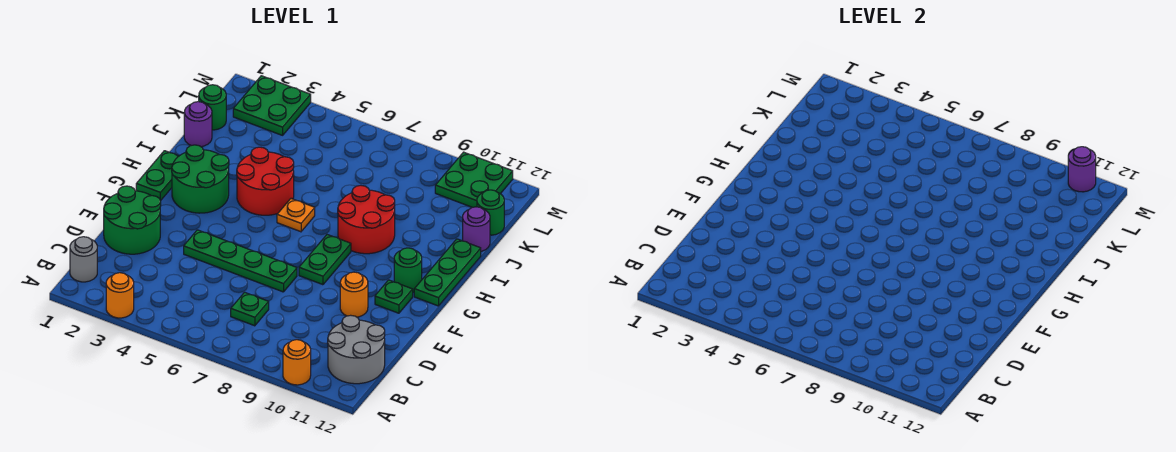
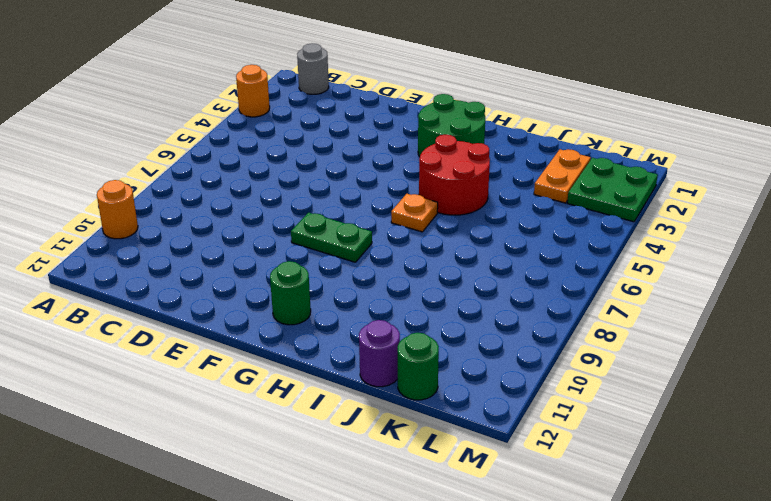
orange 1x2 plate [534,149,591,203] -> none
none -> grey 2x2 round brick [328,315,385,384]
none -> green 1x1 plate [231,292,269,326]
none -> green 2x2 round brick [104,186,161,254]

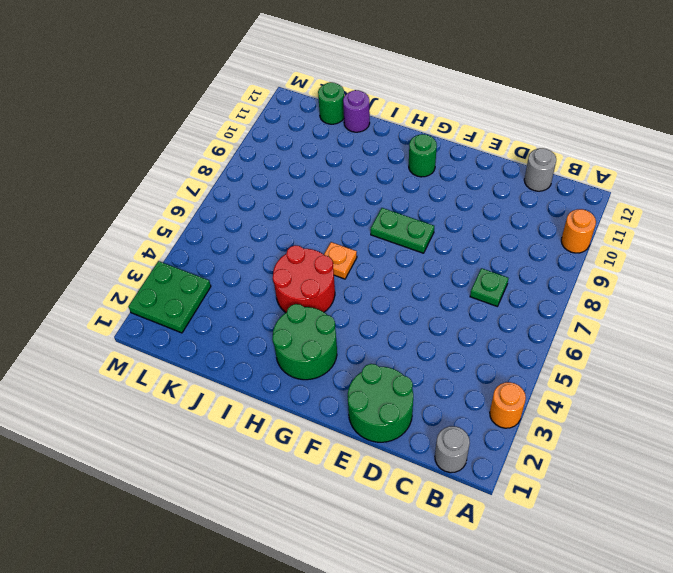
grey 1x1 round brick [524,148,556,191] -> grey 2x2 round brick [328,315,385,384]
none -> green 1x4 plate [184,230,297,292]
none -> orange 1x1 round brick [340,272,368,317]
none -> green 1x1 plate [375,280,413,313]

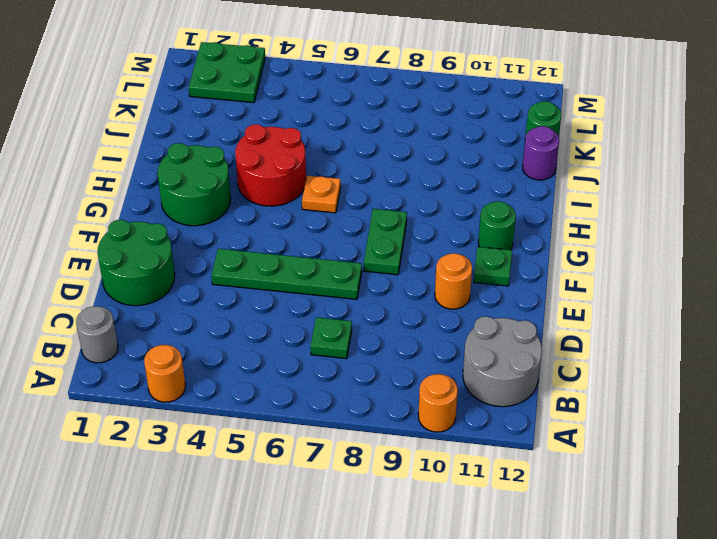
none -> green 1x2 plate [136,151,179,201]
none -> green 1x3 plate [414,239,481,306]
none -> red 2x2 round brick [338,185,395,254]

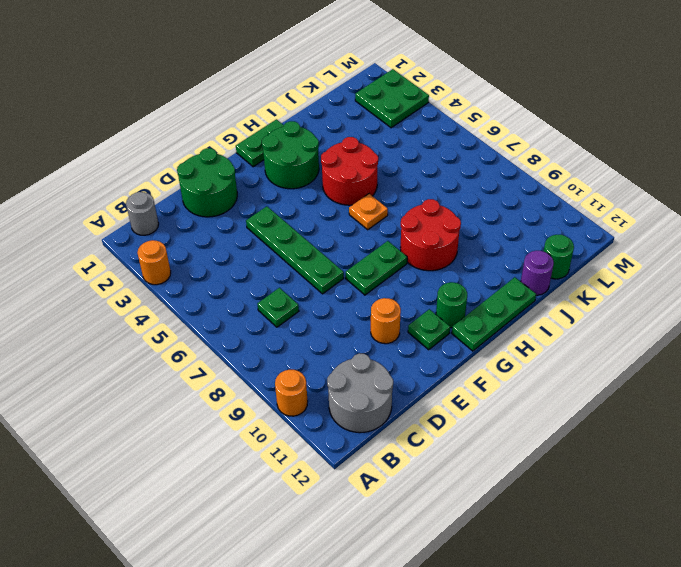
none -> purple 1x1 round brick [184,102,212,147]
none -> green 1x1 round brick [199,85,226,130]
none -> green 2x2 plate [435,152,513,207]

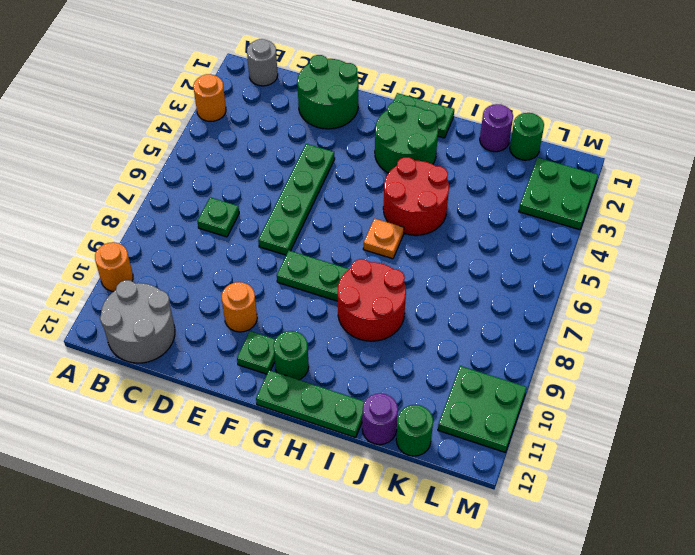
none -> purple 1x1 round brick [1068,147,1096,192]

